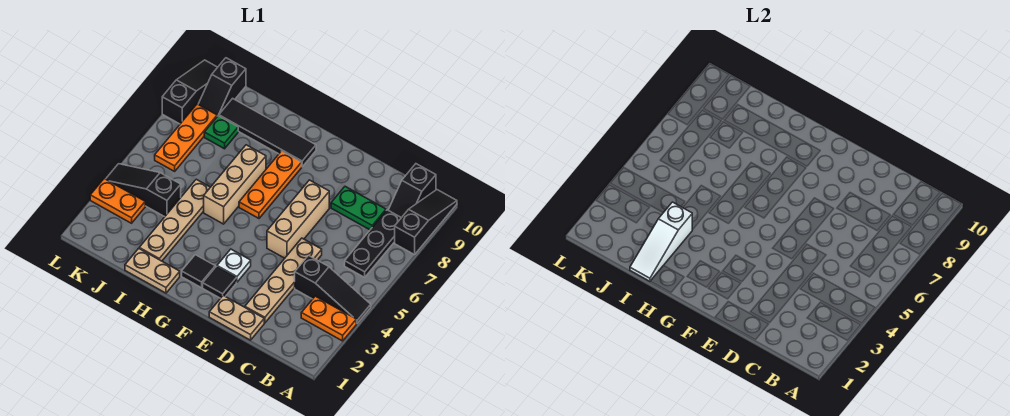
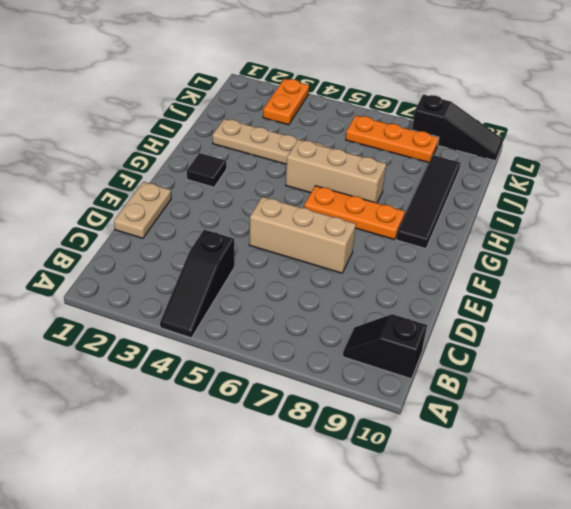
none -> orange 1x2 plate [301,296,356,341]
none -> black 1x3 slope [395,190,457,255]
none -> black 1x3 plate [345,210,401,277]

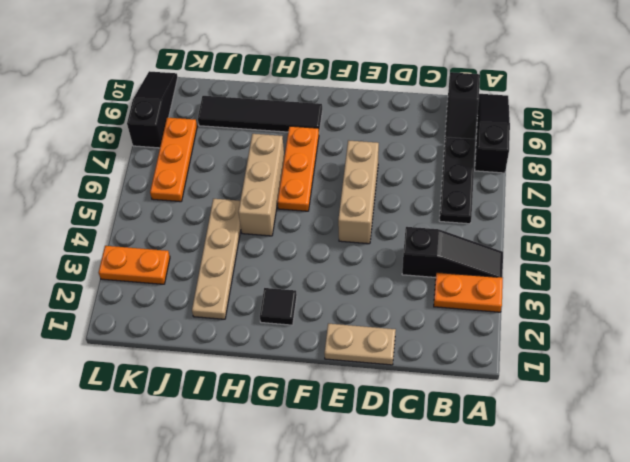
none -> green 1x2 plate [331,187,386,230]
none -> tan 1x4 plate [245,238,322,323]
none -> black 1x1 tile [203,266,236,298]

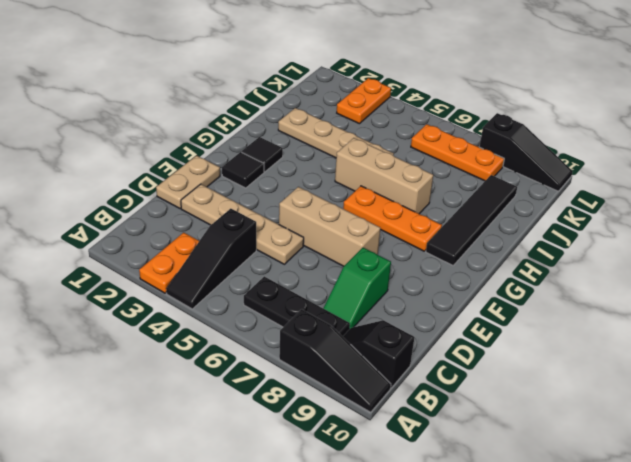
green 1x2 slope [323,248,391,329] -> green 1x2 plate [331,187,386,230]
none -> white 1x1 plate [217,249,251,282]
none -> tan 1x2 plate [125,248,180,293]
none -> black 1x3 slope [106,164,181,217]

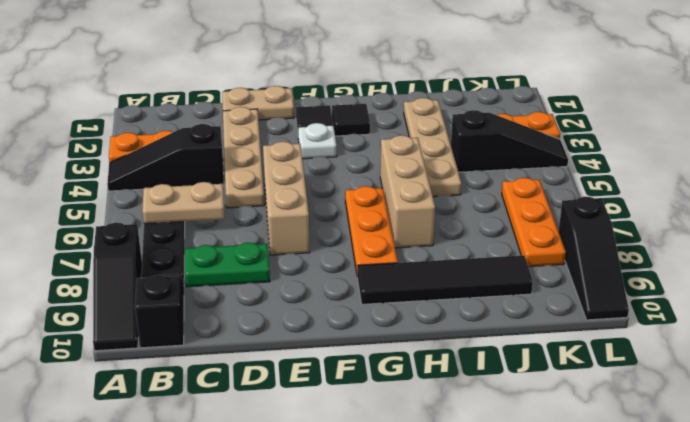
tan 1x2 plate [142,182,225,224] -> tan 1x2 plate moved to [125,248,180,293]
none -> green 1x1 plate [204,116,238,149]
none -> black 1x2 slope [198,58,246,116]
none -> white 1x3 slope [630,202,692,281]

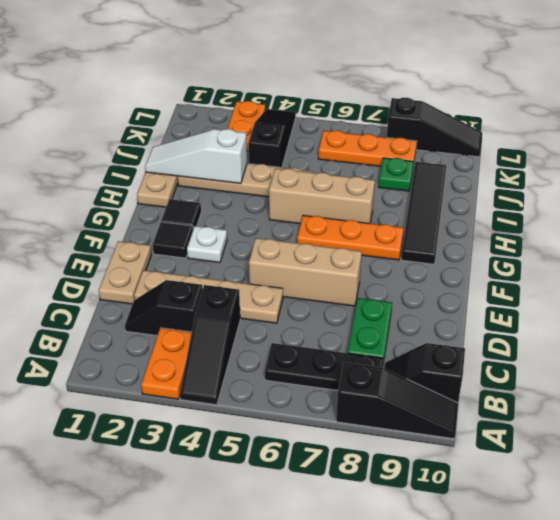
black 1x2 slope [125,280,203,336] -> black 1x2 slope moved to [198,58,246,116]

